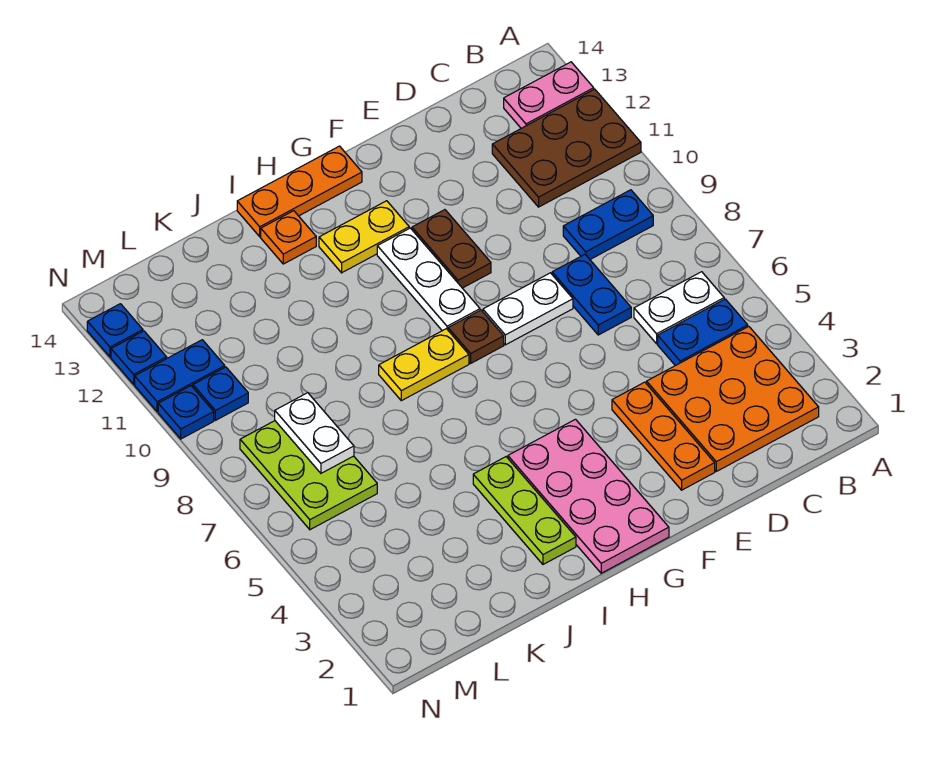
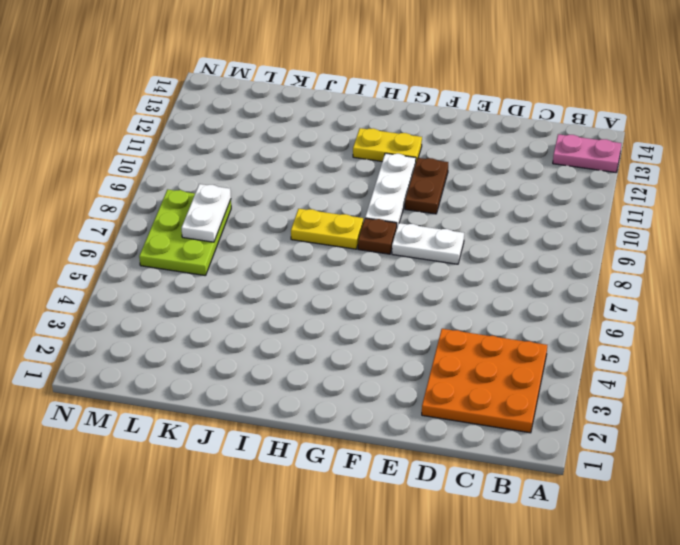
none -> brown 2x3 plate [492,89,641,207]
none -> blue 1x2 plate [658,299,748,366]
none -> white 1x2 plate [634,272,724,344]

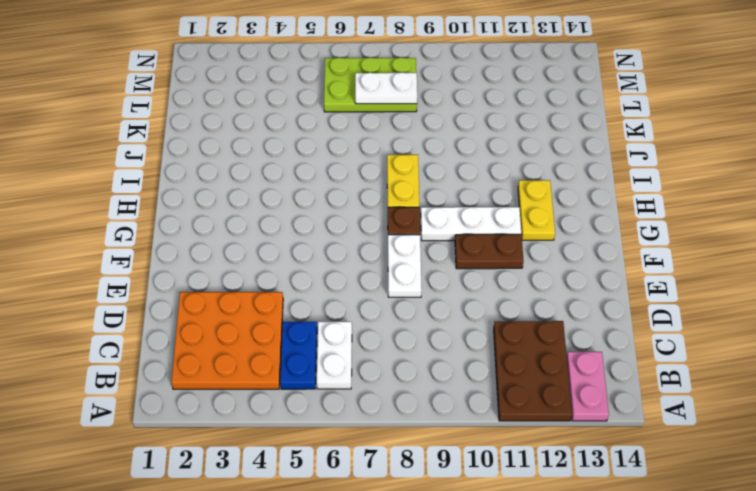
none -> blue 1x2 plate [563,190,653,259]
none -> blue 1x2 plate [552,254,631,335]
none -> orange 1x3 plate [612,382,715,490]

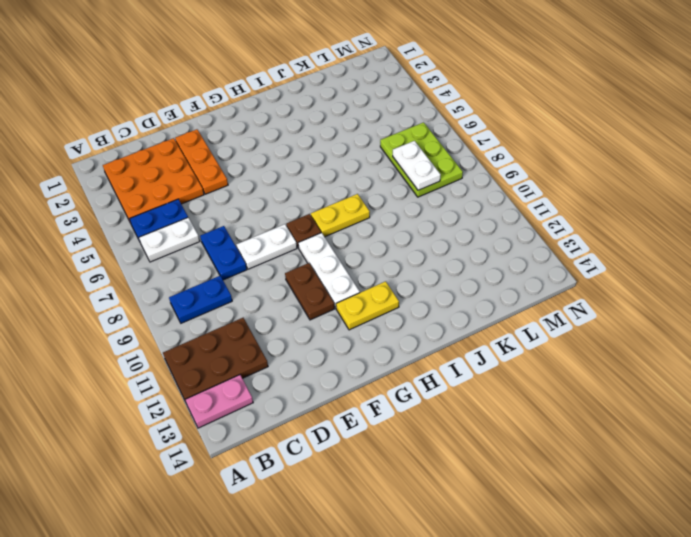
none -> pink 2x4 plate [508,419,669,573]
none -> orange 1x3 plate [237,146,362,237]
none -> lime 1x3 plate [473,457,576,564]

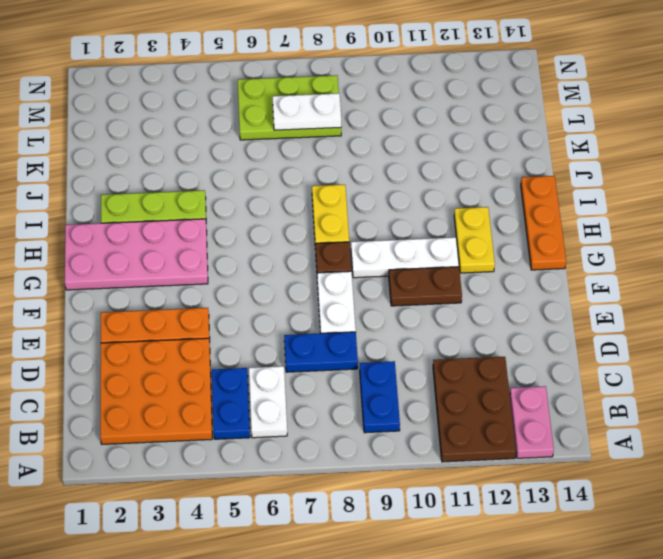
none -> orange 1x1 plate [261,211,316,264]
none -> blue 1x1 plate [193,367,248,420]
none -> blue 1x2 plate [135,340,225,412]

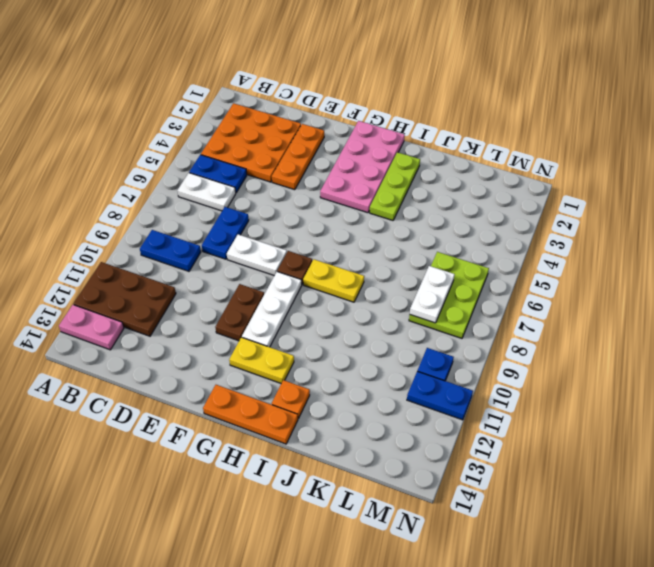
none -> blue 1x1 plate [158,386,214,439]
none -> blue 1x1 plate [111,331,167,384]
none -> blue 1x1 plate [87,304,143,357]

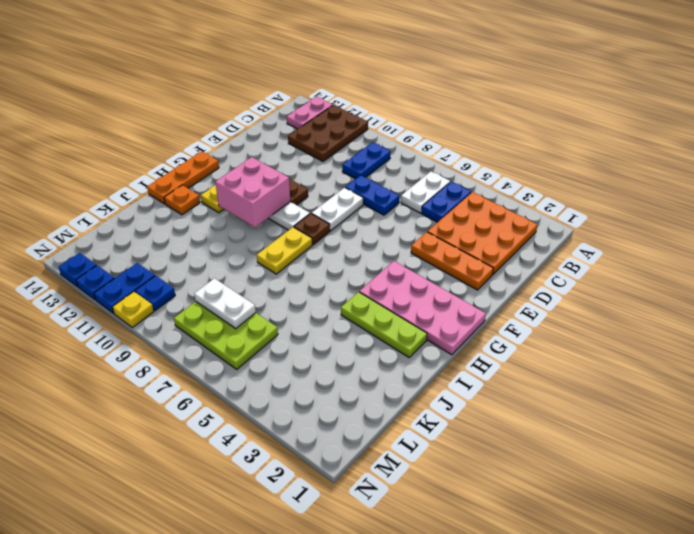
pink 2x2 brick [215,157,290,227] -> none
yellow 1x1 plate [112,291,154,328] -> blue 1x1 plate [158,386,214,439]

